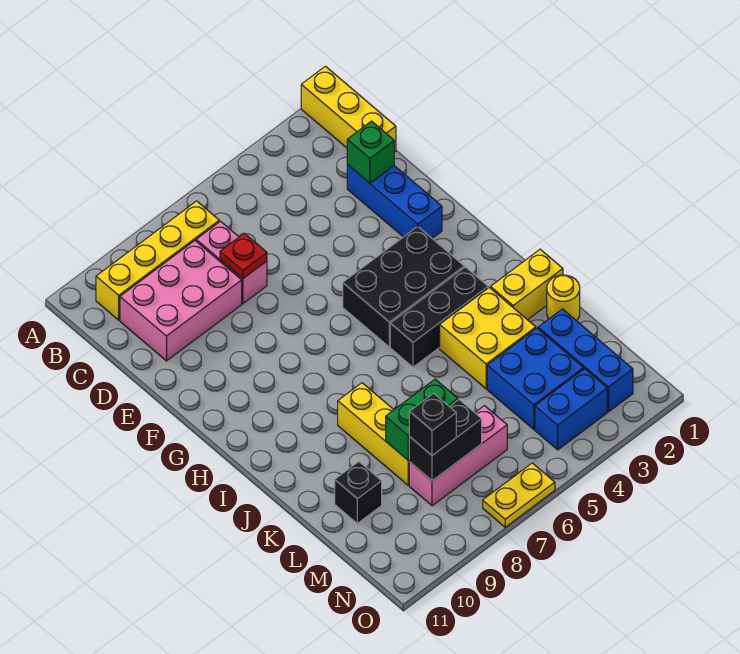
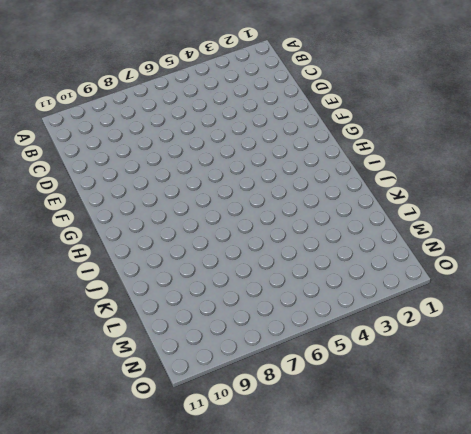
none -> yellow 1x3 brick [301,66,396,152]
none -> yellow 1x4 brick [96,201,219,320]
none -> pink 1x2 brick [196,221,267,304]

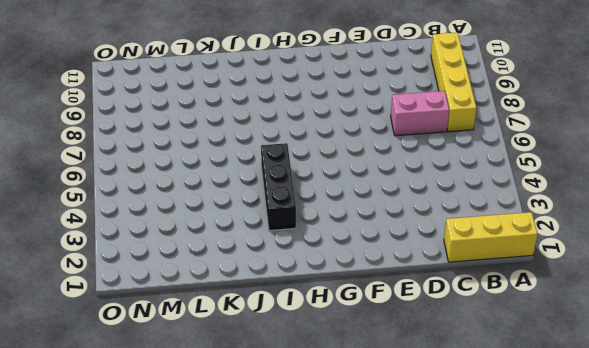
none -> pink 2x3 brick [120,241,242,361]
none -> blue 1x3 brick [347,164,442,238]
none -> black 2x3 brick [343,226,464,347]

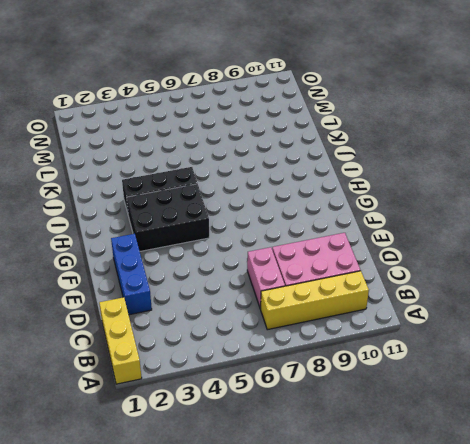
none -> yellow 1x2 brick [491,249,563,320]
none -> yellow 2x2 brick [440,287,536,389]
none -> yellow 1x3 brick [338,383,409,485]

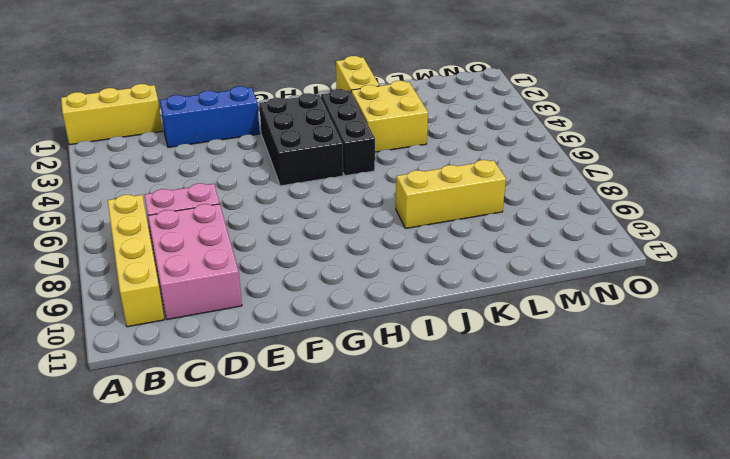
none -> yellow 1x1 round brick [547,275,580,321]
none -> blue 1x3 brick [538,309,633,412]
none -> blue 2x2 brick [487,328,584,429]

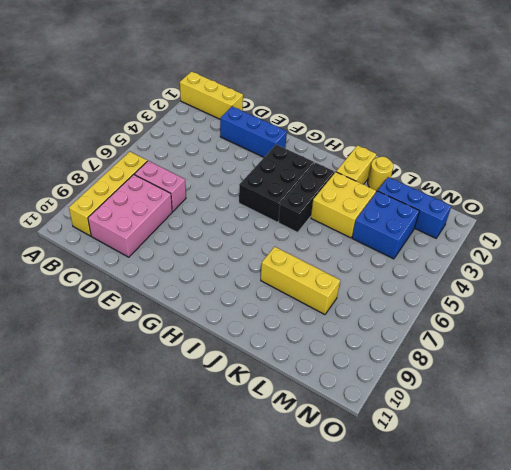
none -> black 1x1 brick [335,462,382,523]
none -> pink 1x3 brick [409,406,507,506]
none -> blue 1x2 brick [535,369,607,450]

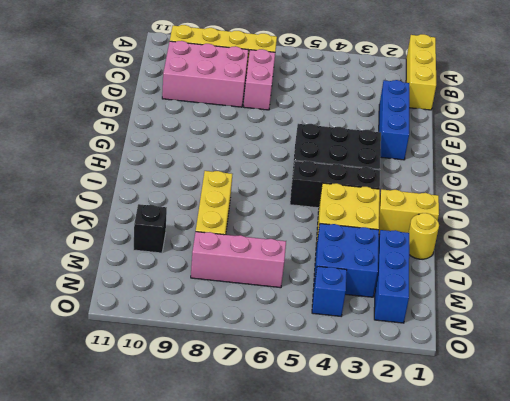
blue 1x1 brick [312,266,347,316] -> blue 1x2 brick [535,369,607,450]
none -> yellow 1x2 plate [483,463,555,527]
none -> green 1x1 brick [347,121,394,183]
none -> red 1x1 plate [220,233,267,279]

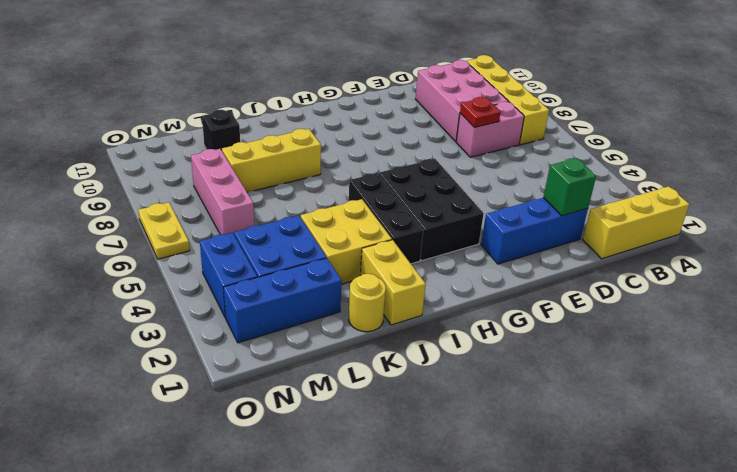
none -> green 1x2 brick [386,379,458,460]
none -> black 1x2 brick [409,400,482,481]
none -> black 1x1 brick [409,393,456,455]

